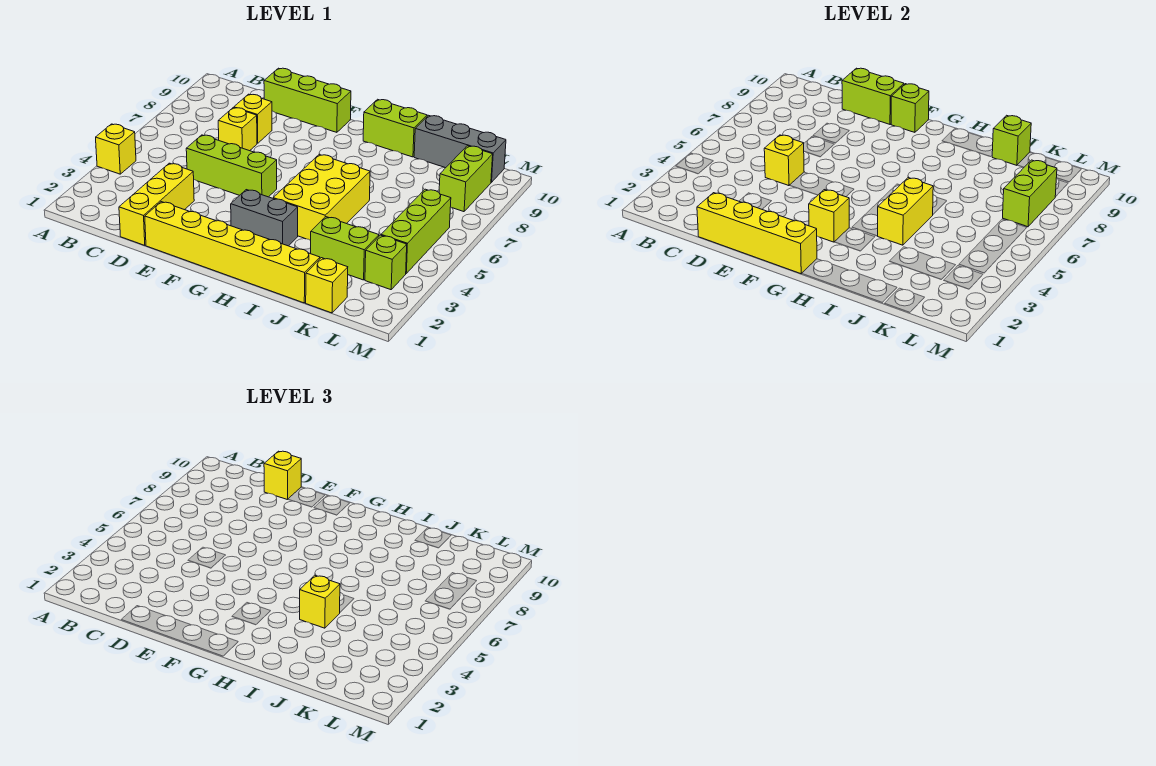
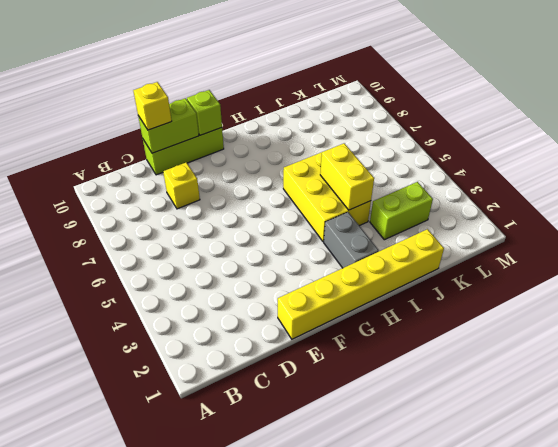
grey 1x2 brick [324,212,379,268] -> grey 1x2 brick turned to [231,190,298,246]
none -> yellow 1x1 brick [96,124,136,174]
none -> yellow 1x3 brick [119,163,194,245]
none -> lime 1x3 brick [186,135,277,197]

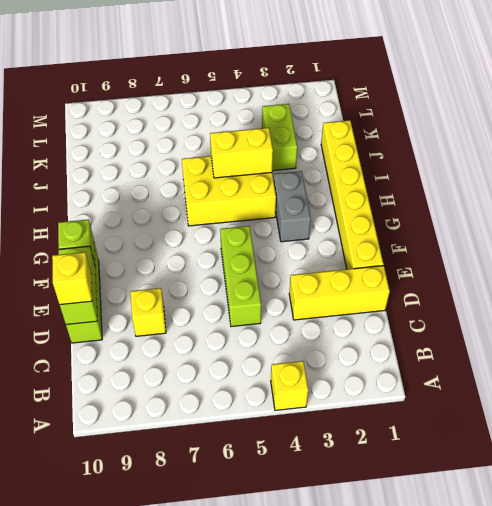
none -> yellow 1x1 brick [218,108,257,151]
none -> lime 1x2 brick [363,99,427,157]
none -> grey 1x3 brick [414,115,506,182]

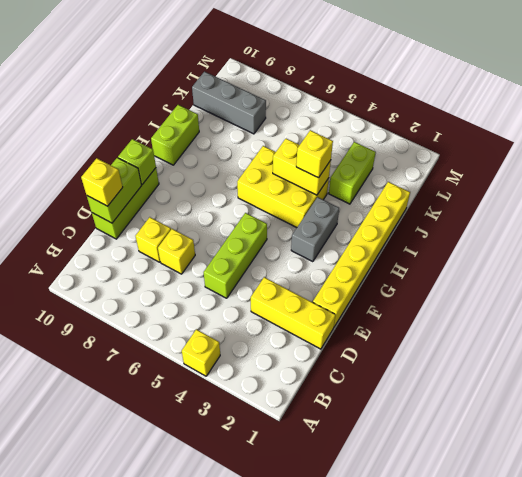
grey 1x3 brick [192,72,266,134] -> grey 1x3 brick turned to [414,115,506,182]
none -> yellow 1x1 brick [306,258,348,313]
none -> lime 1x1 brick [365,235,407,290]
none -> lime 1x3 brick [381,189,451,273]

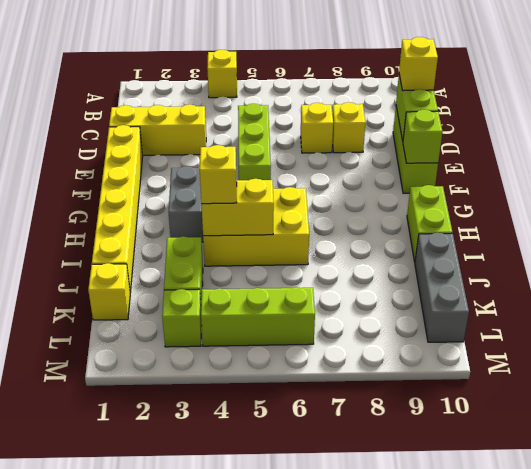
none -> lime 1x2 brick [439,146,493,212]
none -> yellow 1x4 brick [697,193,817,274]
none -> yellow 1x1 brick [764,135,804,186]

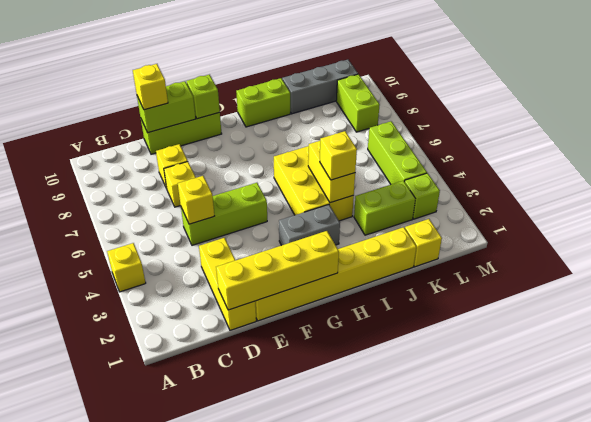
none -> yellow 1x1 brick [809,190,849,242]
none -> lime 1x1 brick [992,115,1031,165]
none -> lime 1x2 brick [1003,160,1057,227]

